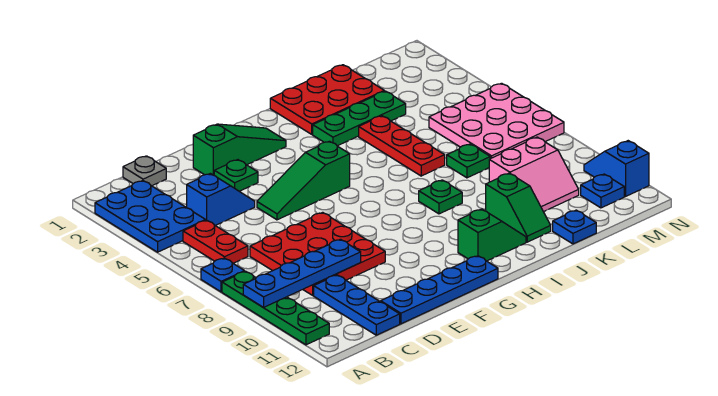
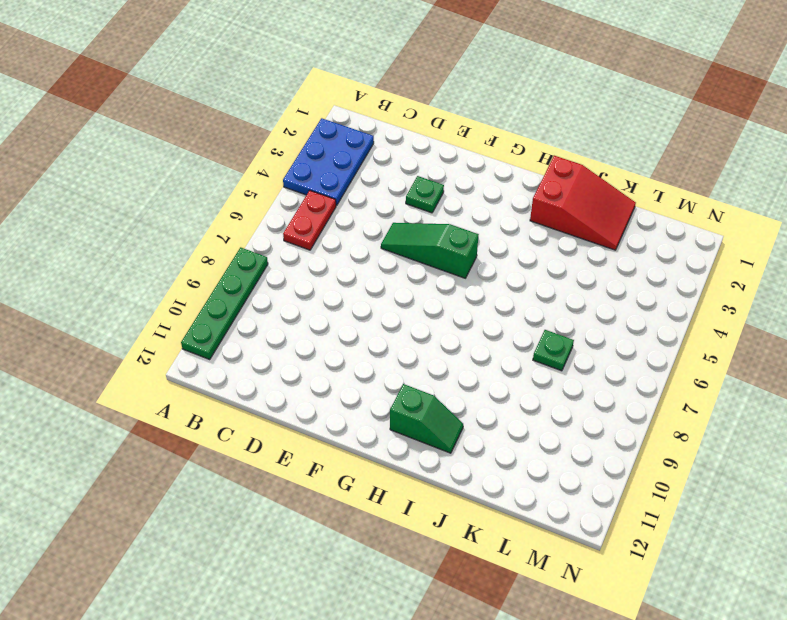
red 2x3 slope [530,156,636,250] -> red 2x3 plate [270,65,384,134]
none -> blue 1x1 plate [201,258,245,292]
none -> grey 1x1 plate [123,156,166,186]
none -> blue 1x2 slope [187,174,255,226]

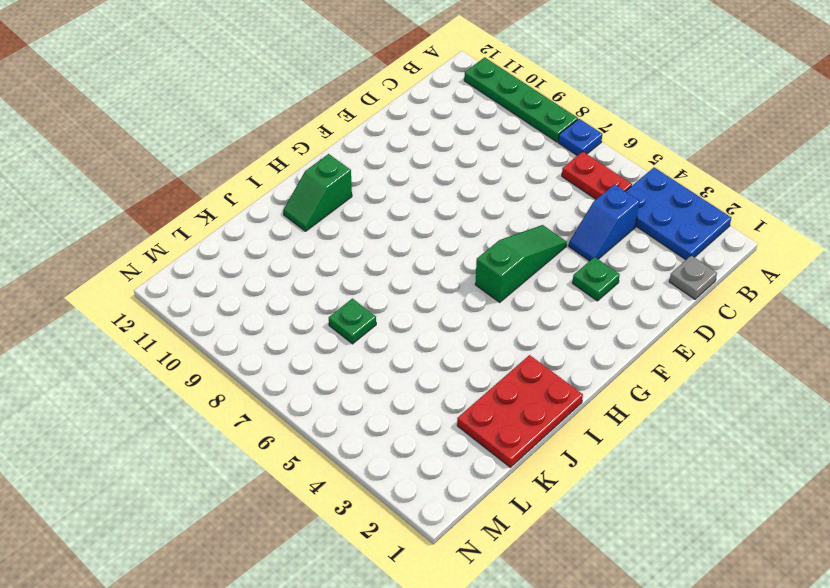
none -> red 3x3 plate [250,212,385,295]
none -> blue 1x3 plate [314,275,400,335]
none -> blue 1x4 plate [381,256,498,324]

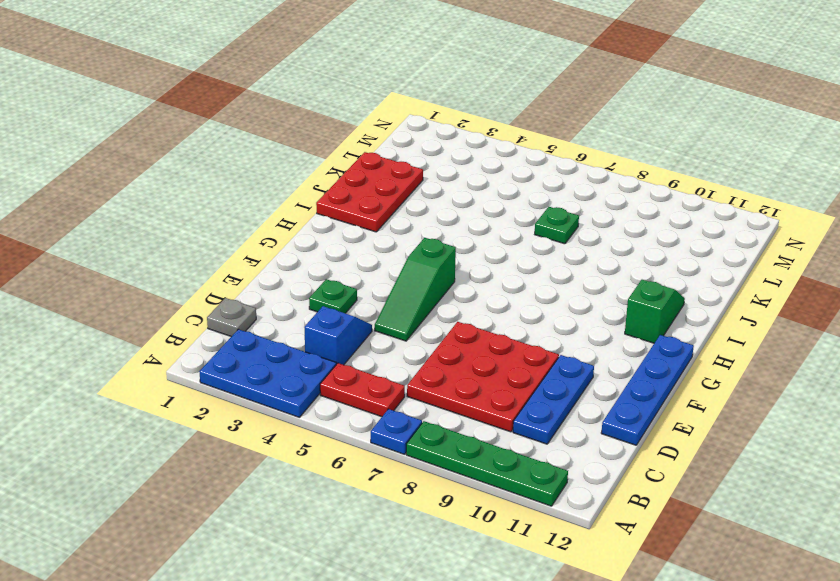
blue 1x3 plate [513,355,594,444] -> blue 1x3 plate turned to [314,275,400,335]
none -> green 1x3 slope [193,124,286,175]
none -> green 1x3 plate [313,91,406,146]
none -> green 1x1 plate [419,180,462,214]

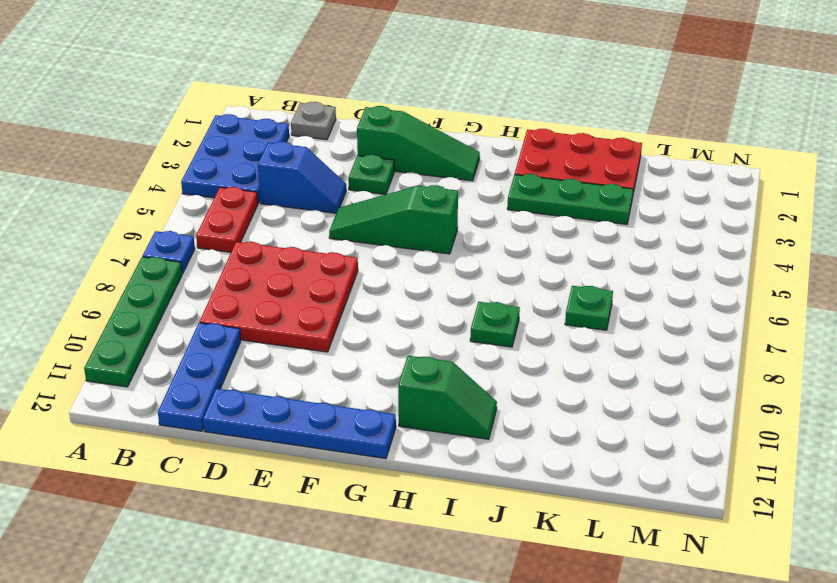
none -> red 1x3 plate [359,116,445,176]
none -> green 1x2 slope [486,173,551,242]
none -> pink 2x2 slope [489,137,579,212]

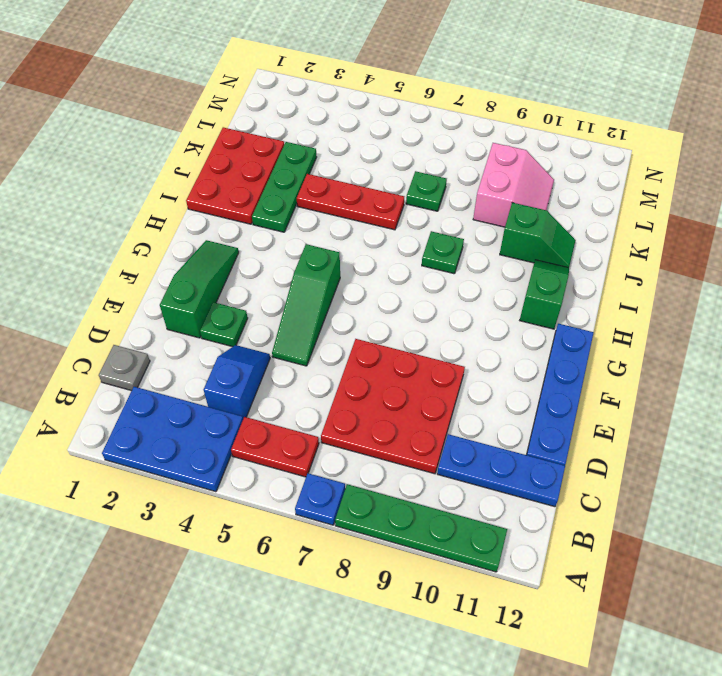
none -> blue 1x1 plate [553,210,596,244]
none -> pink 3x3 plate [429,83,564,159]
none -> blue 1x1 plate [581,174,624,208]

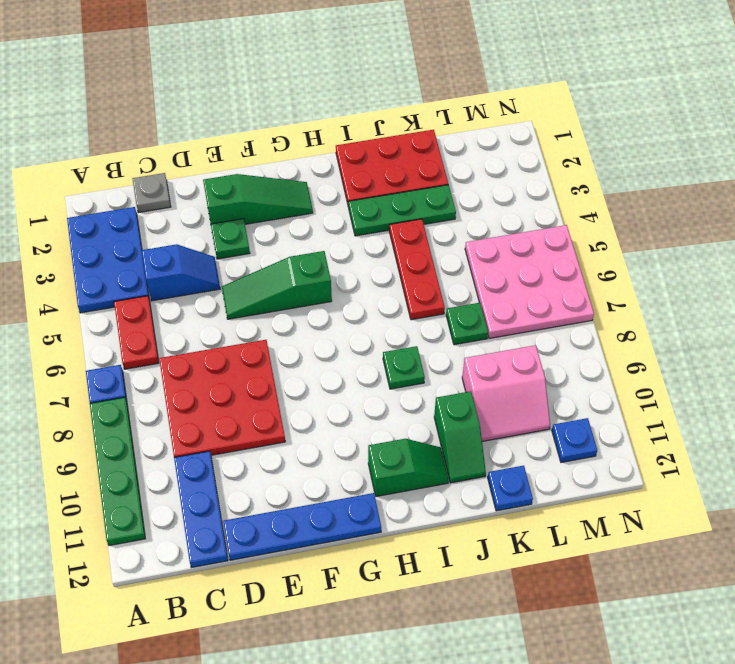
none -> blue 1x2 slope [584,141,649,196]
none -> blue 1x4 plate [243,239,361,307]

